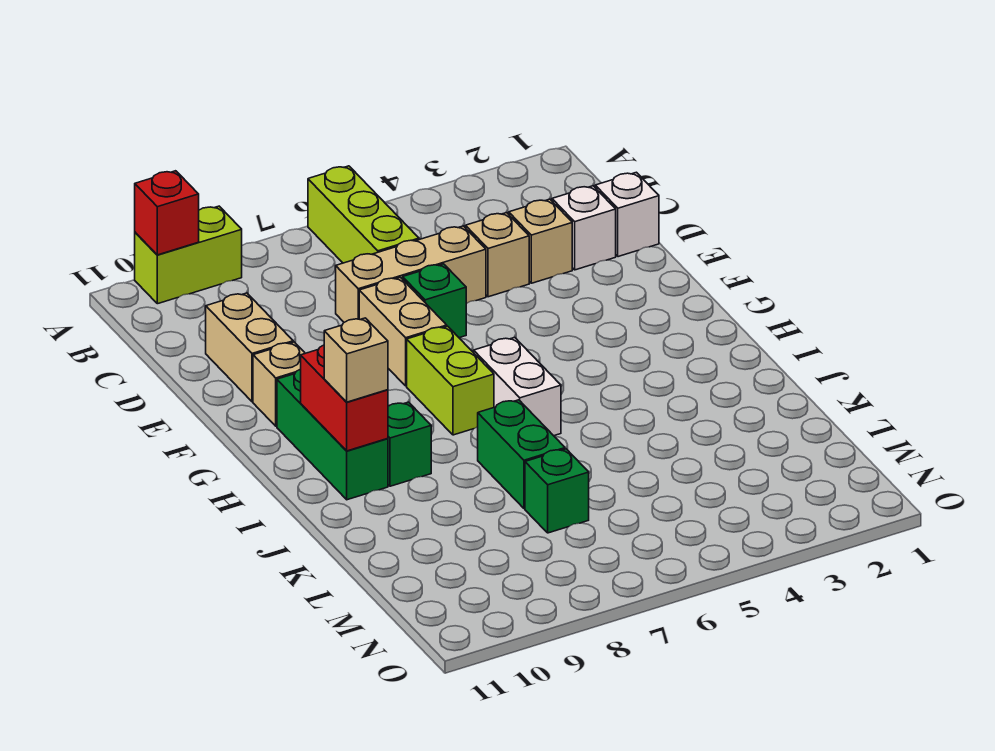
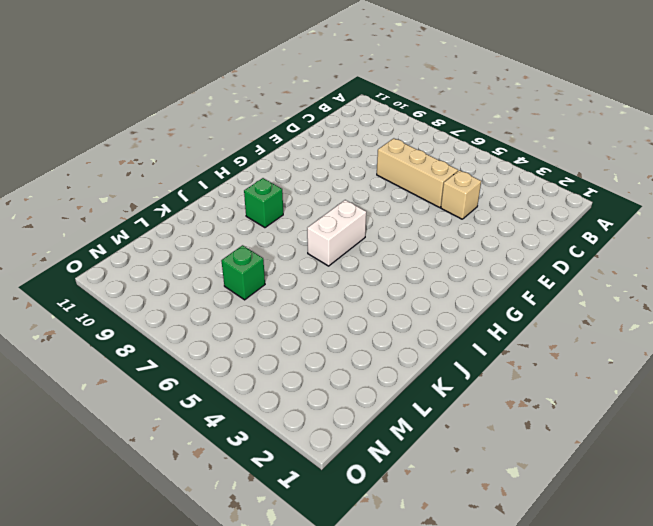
none -> lime 1x3 brick [308,166,419,263]
none -> lime 1x2 brick [135,206,242,304]
none -> white 1x1 brick [595,172,659,257]

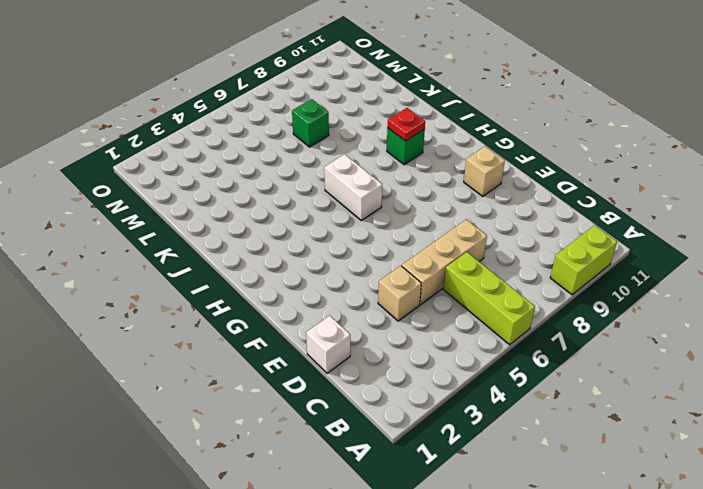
red 1x1 plate [387,108,425,141] -> none
none -> white 1x1 brick [552,186,616,270]
none -> tan 1x1 brick [509,199,572,283]
none -> tan 1x2 brick [206,293,293,402]

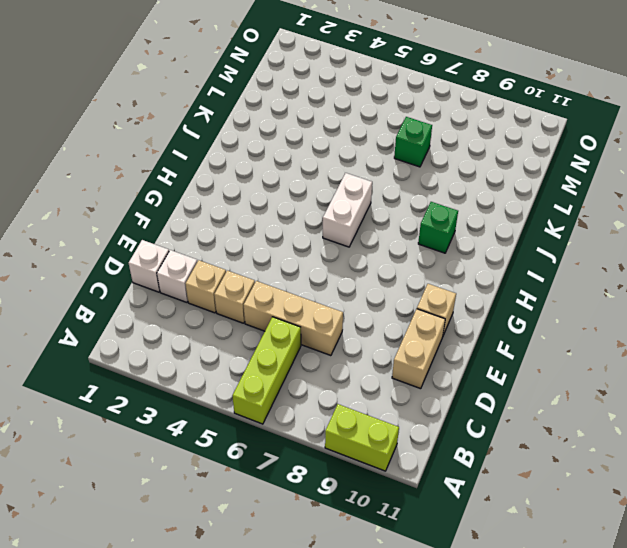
none -> green 1x1 brick [403,264,466,338]
none -> tan 1x2 brick [359,277,447,386]
none -> lime 1x2 brick [407,326,494,435]

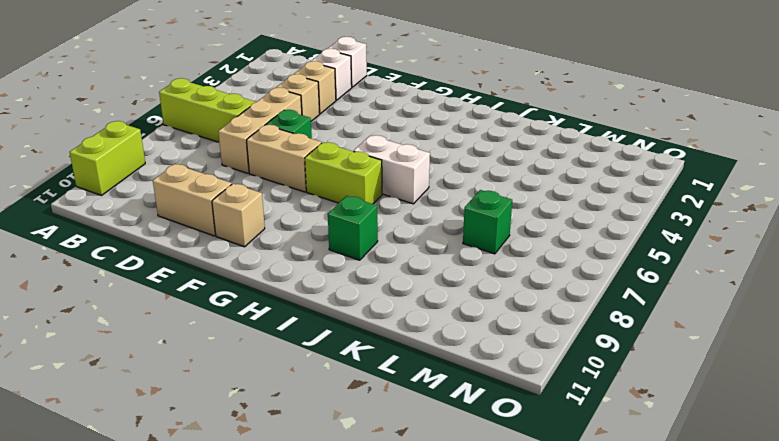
none -> green 1x3 brick [277,369,388,500]
none -> green 1x2 brick [478,400,565,509]
none -> red 1x1 brick [135,171,199,255]

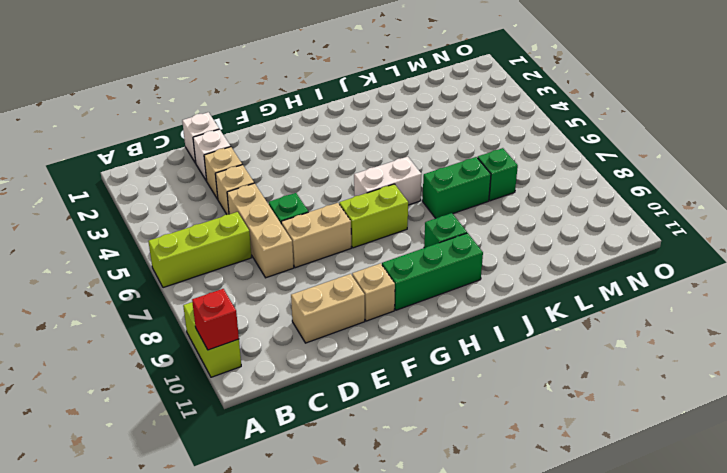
none -> red 1x2 brick [301,345,388,451]
none -> tan 1x1 brick [324,318,388,402]

